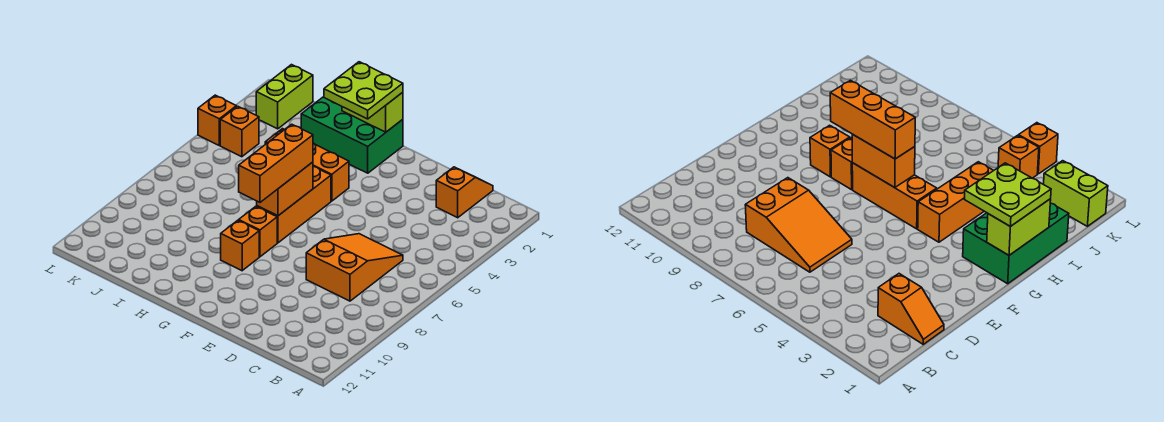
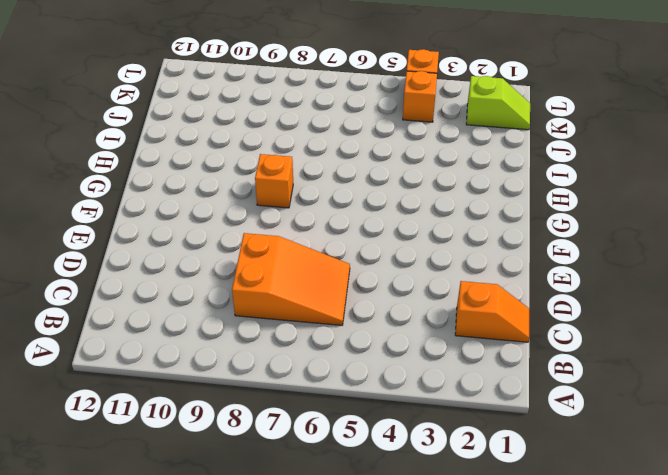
lime 1x2 slope [466,76,530,130] -> lime 1x2 brick [256,65,313,129]
none -> green 2x3 brick [301,97,403,173]
none -> orange 1x3 brick [265,129,349,201]
none -> orange 1x3 brick [257,166,331,243]

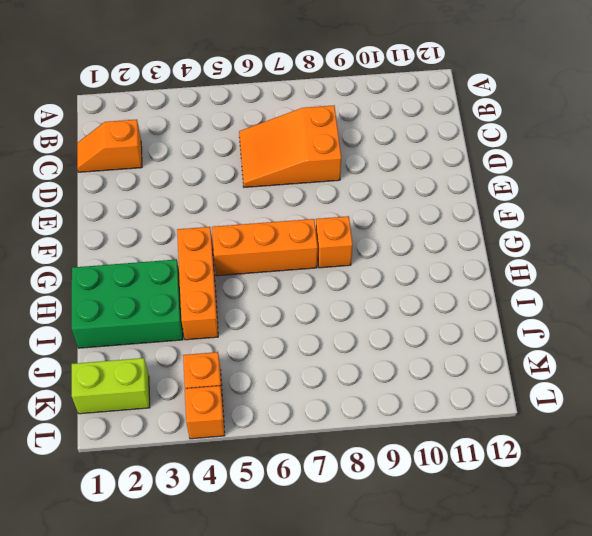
green 2x3 brick [72,259,183,348] -> green 2x3 brick turned to [301,97,403,173]
none -> orange 1x1 brick [221,220,259,271]
none -> lime 1x2 brick [342,92,403,132]
none -> orange 1x2 brick [257,162,313,216]

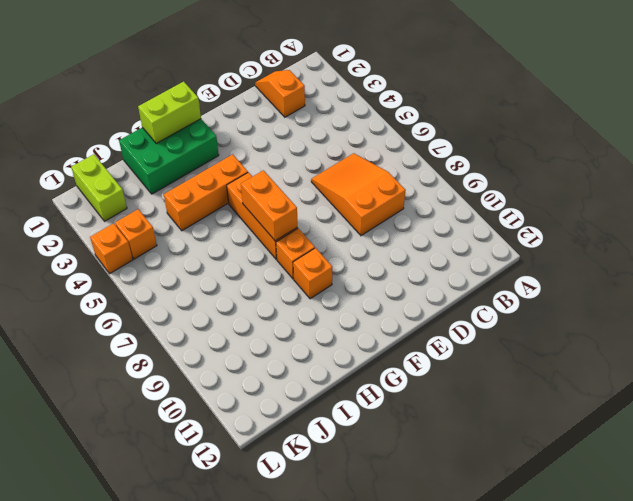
none -> lime 2x2 plate [324,62,403,119]
none -> orange 1x3 brick [239,124,313,202]

